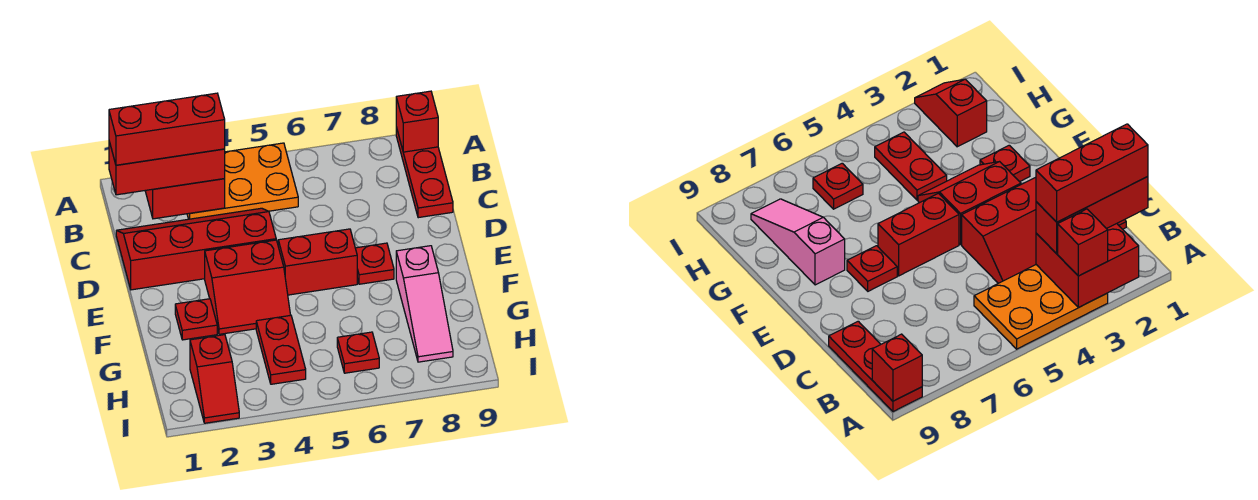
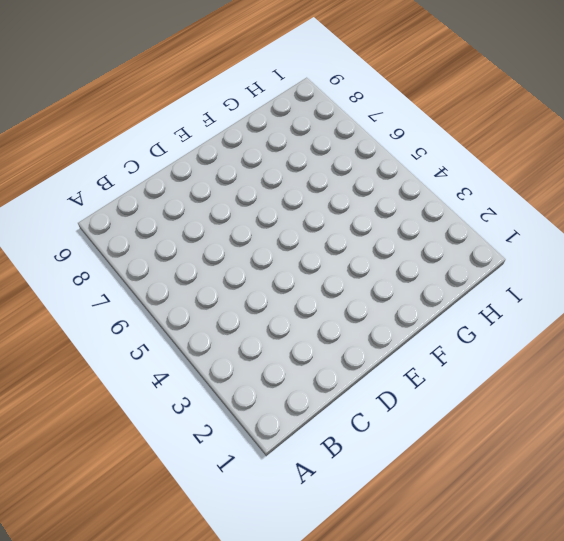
none -> orange 2x3 plate [187,143,298,219]
none -> red 1x3 plate [396,127,453,218]
none -> red 2x4 slope [116,208,276,290]

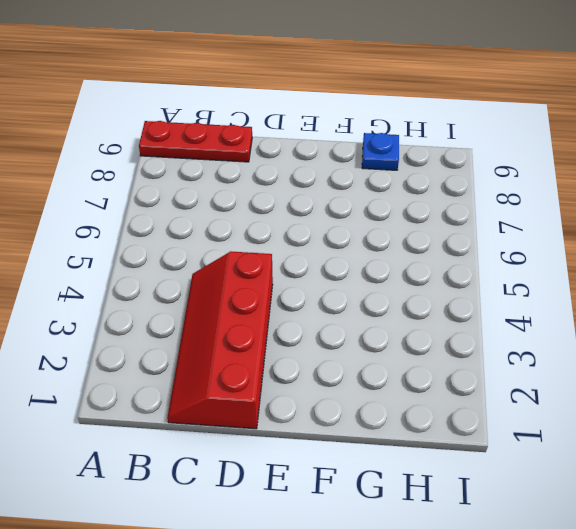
blue 1x1 plate [362,133,399,170] -> none
none -> orange 2x3 plate [187,143,298,219]
none -> red 2x2 slope [205,240,290,334]
none -> red 1x2 brick [278,229,357,295]

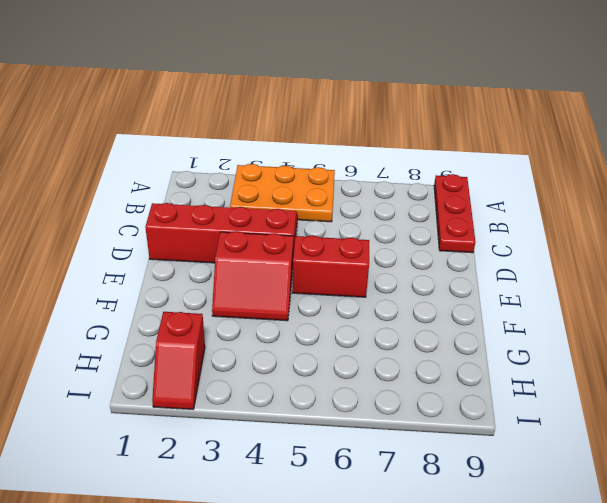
none -> red 1x1 plate [355,243,394,284]
none -> red 1x1 plate [175,299,217,340]
none -> pink 1x3 slope [396,246,453,362]

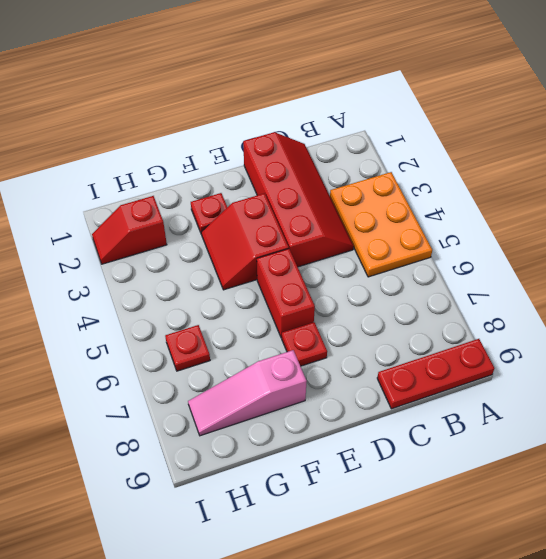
none -> red 1x2 plate [256,315,306,384]
none -> red 2x2 brick [145,179,225,219]
none -> red 1x1 brick [396,91,438,152]

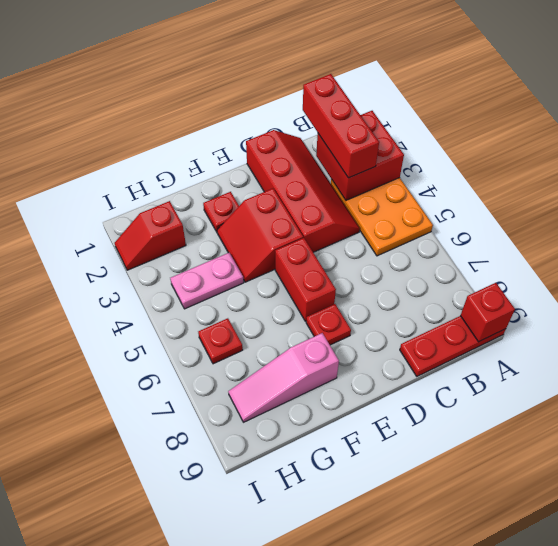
pink 1x2 plate [170,253,244,309] -> red 1x2 plate [256,315,306,384]
none -> red 1x1 brick [1058,209,1108,276]
none -> red 1x3 brick [109,93,225,165]

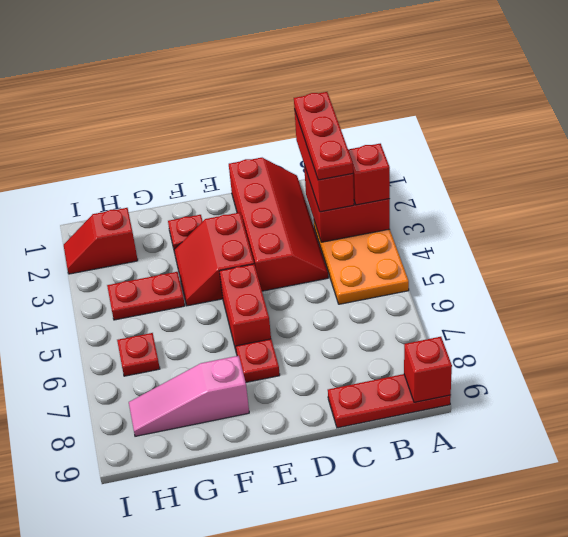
red 1x3 plate [294,92,353,180] -> red 1x3 brick [109,93,225,165]

